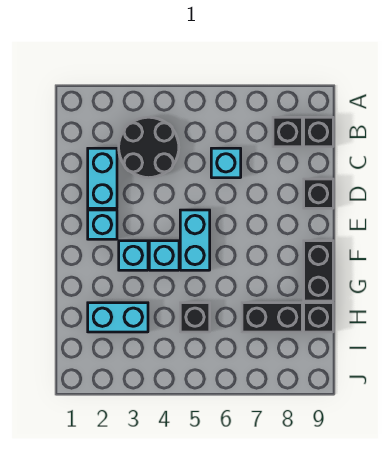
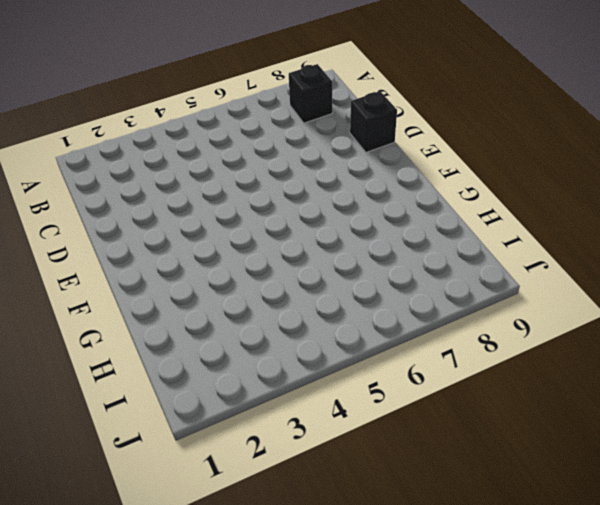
none -> black 2x2 round brick [119,117,179,178]
none -> black 1x1 brick [304,117,333,147]
none -> cyan 1x2 brick [88,148,117,208]

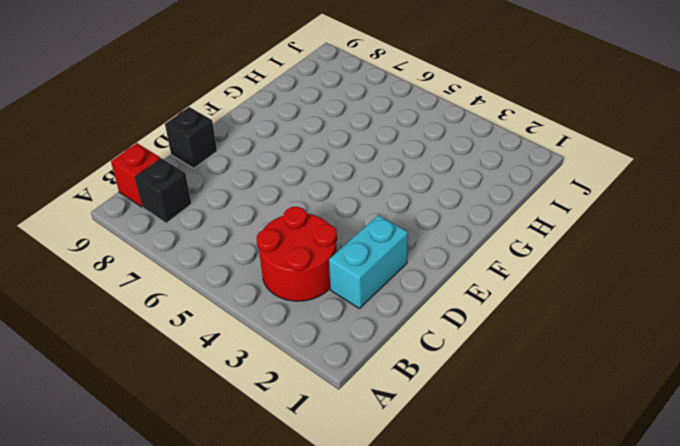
red 2x2 round brick [257,207,337,301] -> black 2x2 round brick [119,117,179,178]
red 1x1 brick [111,143,160,207] -> black 1x1 brick [304,117,333,147]
none -> cyan 1x1 brick [211,148,241,178]
none -> cyan 1x1 brick [88,210,117,239]
none -> cyan 1x2 brick [180,210,210,270]

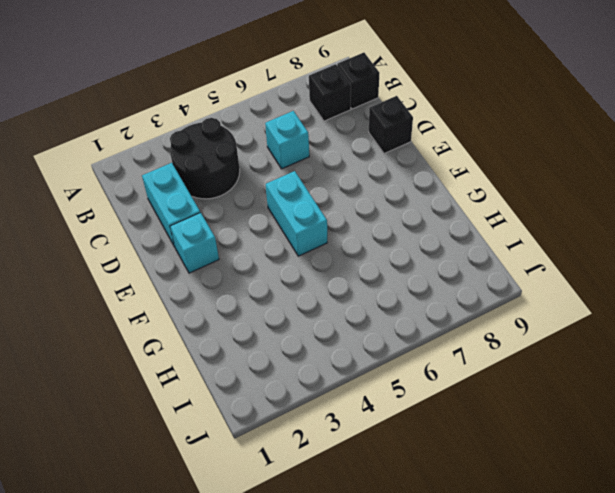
none -> cyan 1x1 brick [119,241,148,270]
none -> cyan 1x1 brick [149,241,179,270]
none -> black 1x2 brick [304,241,333,301]

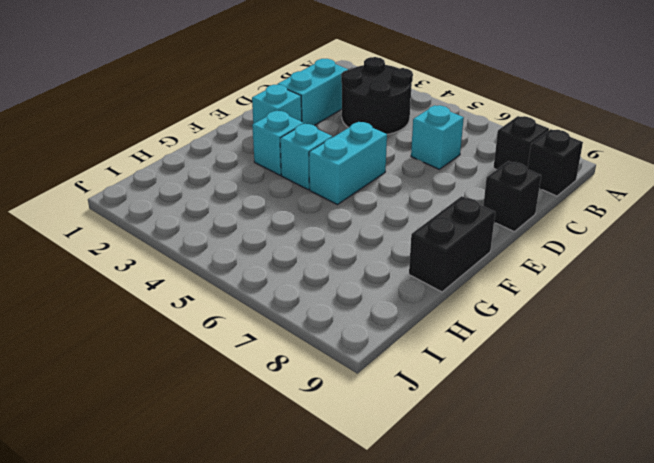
none -> cyan 1x2 brick [88,303,148,332]
none -> black 1x1 brick [180,303,210,332]
none -> black 1x2 brick [242,303,302,332]

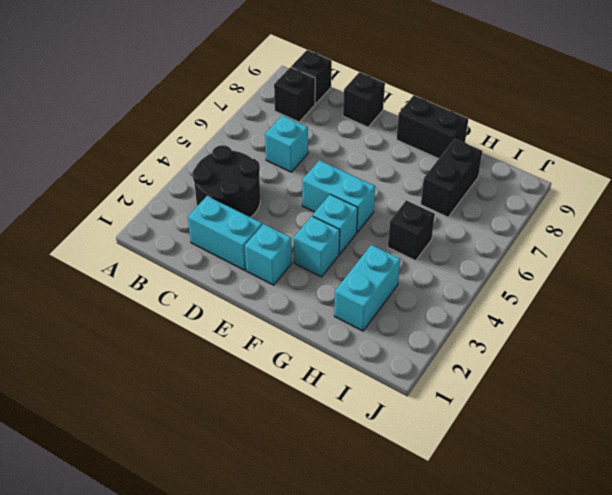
none -> black 1x1 brick [304,303,333,332]

